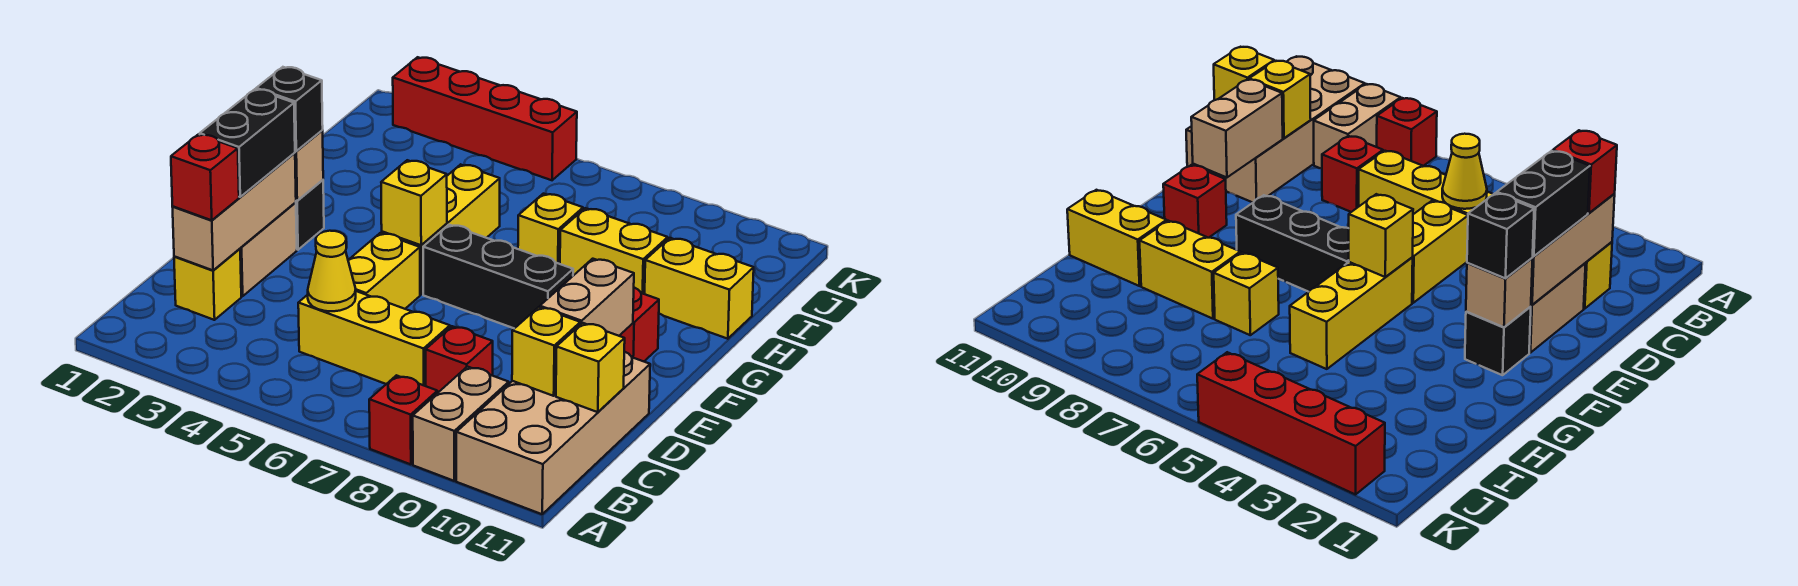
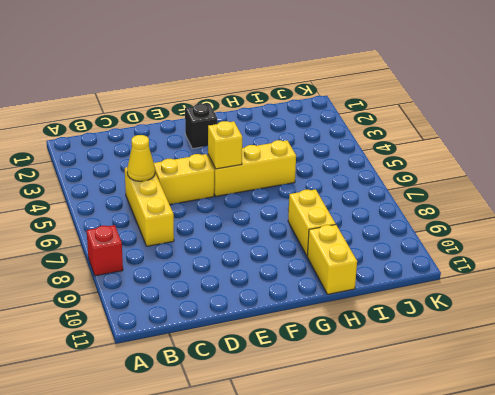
none -> tan 1x2 brick [413,367,509,481]
none -> tan 2x4 brick [456,352,650,514]
none -> yellow 1x1 brick [174,249,241,320]

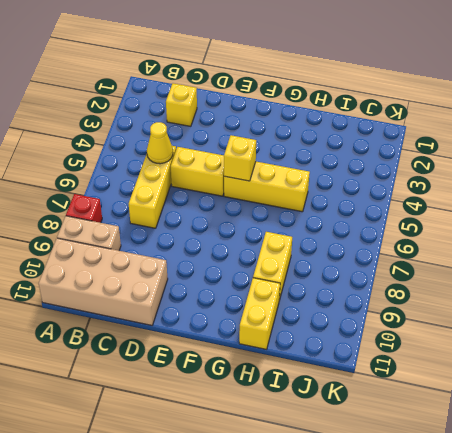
none -> red 1x1 brick [426,326,493,393]
none -> tan 1x2 brick [240,202,297,296]
none -> black 1x1 brick [296,180,324,250]

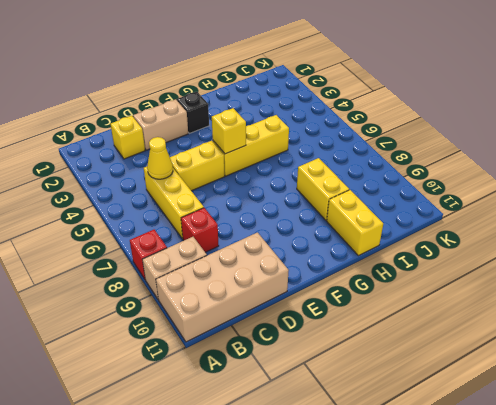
none -> black 1x3 brick [423,225,573,329]
none -> red 1x1 brick [619,288,659,361]
none -> yellow 1x1 brick [518,194,583,264]

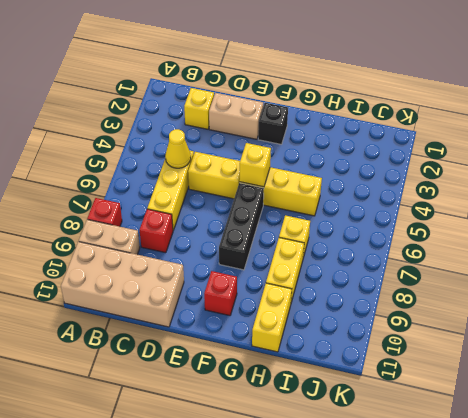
none -> red 1x4 brick [393,57,577,180]
none -> tan 1x3 brick [173,153,296,270]
none -> yellow 1x1 brick [512,307,580,396]

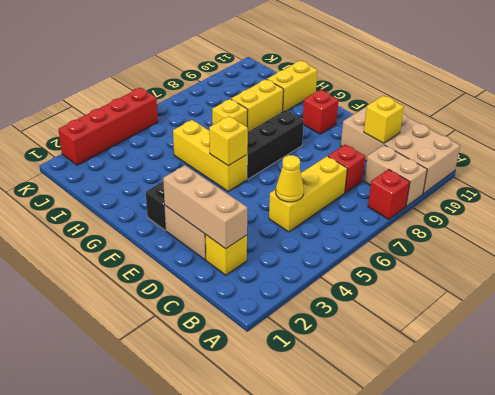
none -> yellow 1x2 brick [348,233,420,309]
none -> yellow 1x1 brick [556,323,625,412]
none -> tan 1x2 brick [540,259,634,336]

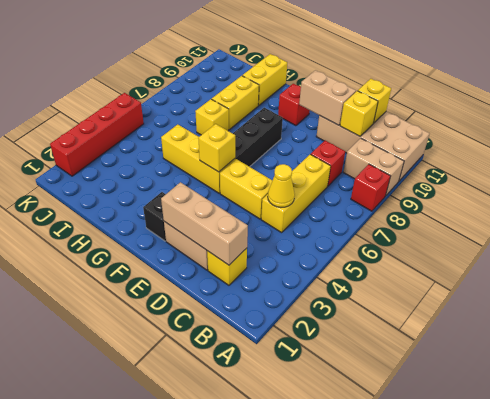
none -> tan 1x1 brick [295,131,323,201]
none -> red 1x1 brick [171,134,239,220]
none -> black 1x2 brick [200,89,295,197]

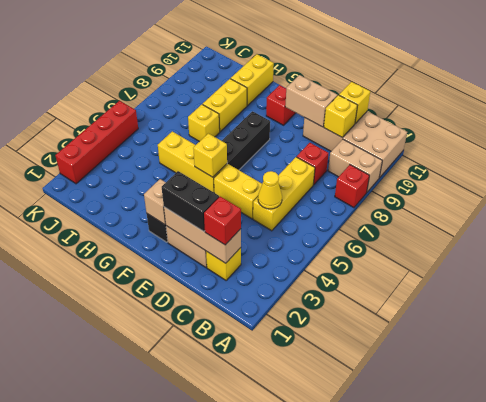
none -> black 1x1 brick [256,67,323,151]

